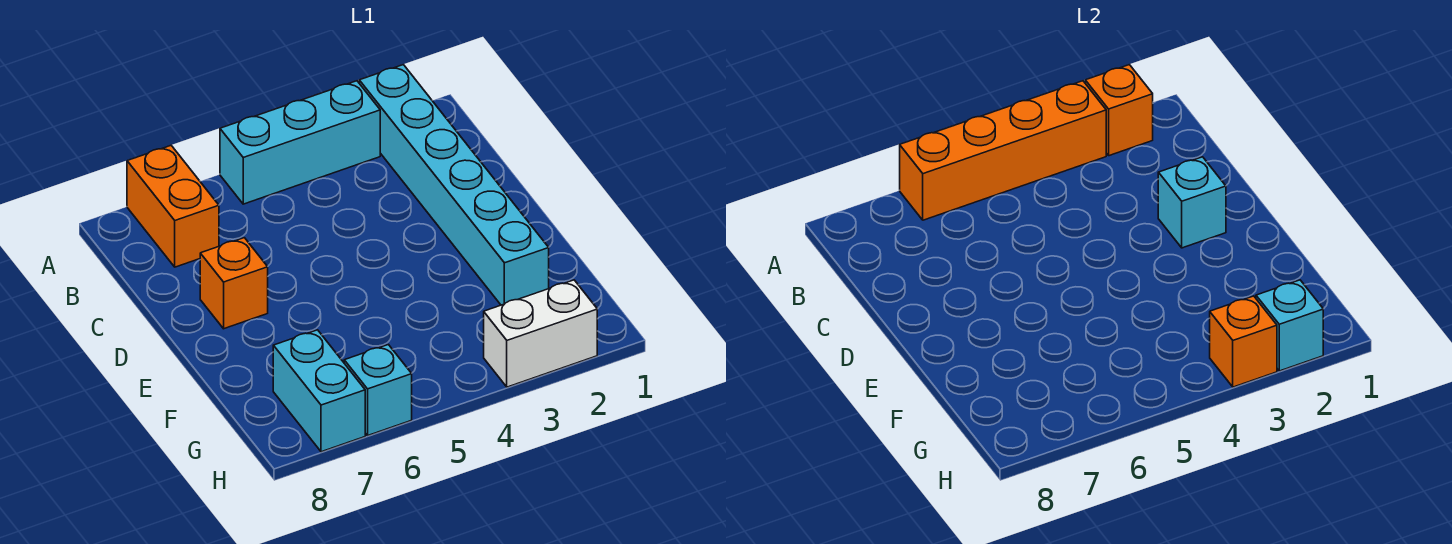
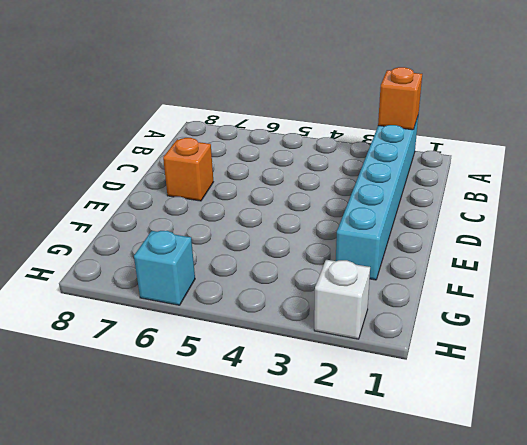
white 1x1 brick [314,260,370,339] -> white 1x2 brick [484,280,597,387]
none -> cyan 1x3 brick [220,81,380,204]
none -> orange 1x2 brick [127,146,219,267]
none -> cyan 1x2 brick [273,330,365,452]

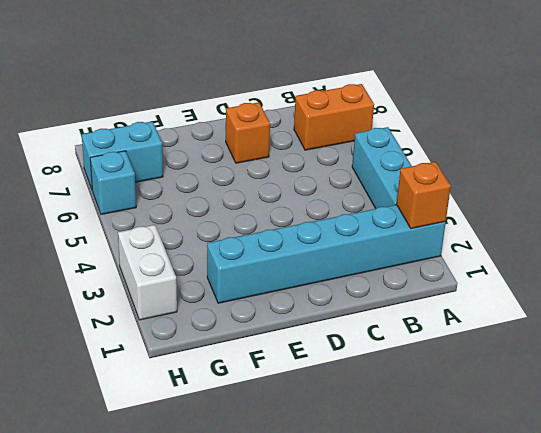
none -> orange 1x4 brick [900,81,1106,220]
none -> cyan 1x1 brick [1158,157,1226,248]
none -> cyan 1x1 brick [1256,280,1323,371]

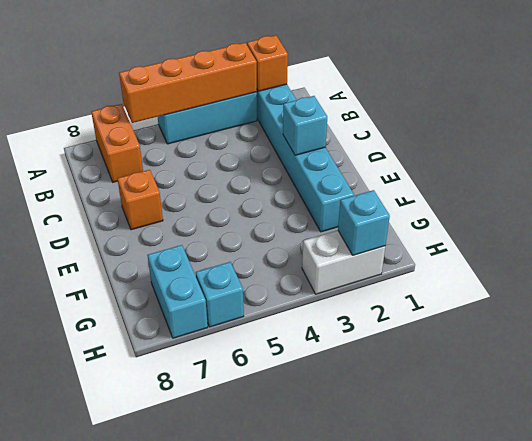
none -> orange 1x1 brick [1210,296,1277,387]

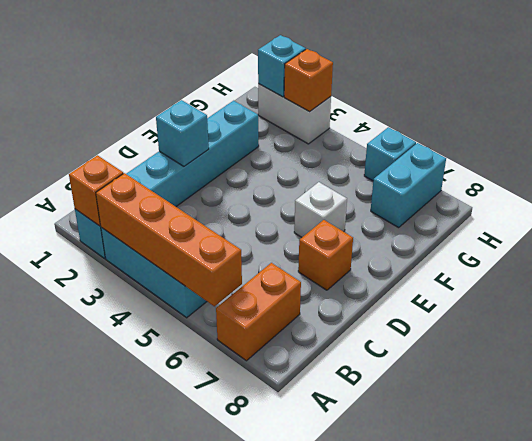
white 1x1 brick [294,182,347,237] -> none

